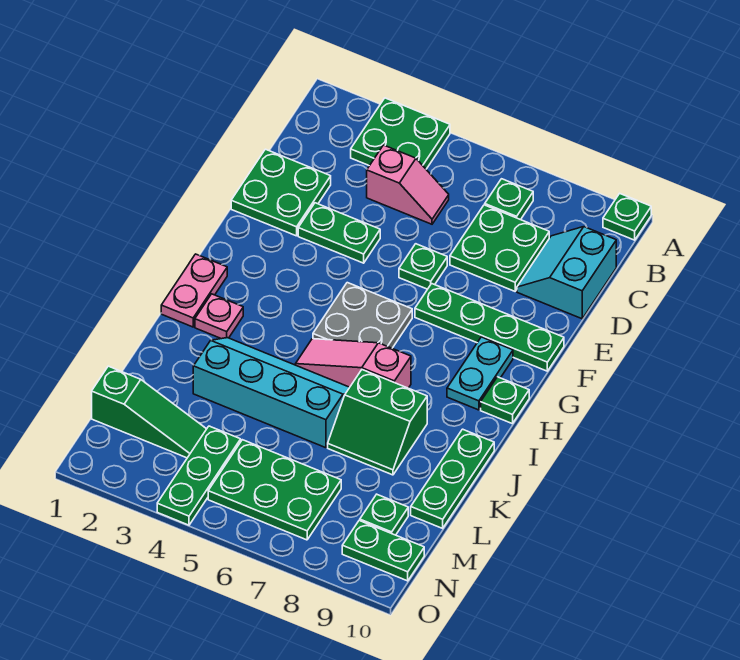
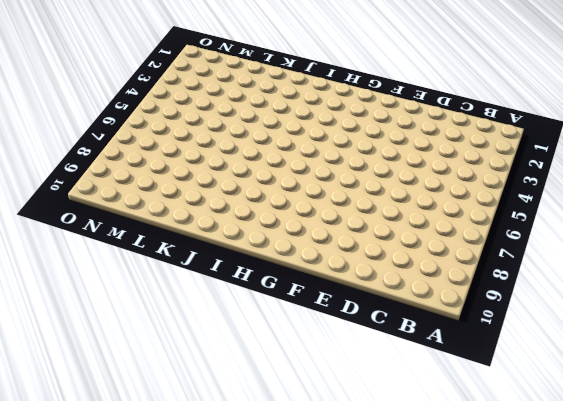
none -> green 2x2 plate [351,98,450,169]
none -> green 1x1 plate [603,193,651,240]
none -> green 1x1 plate [485,179,533,220]

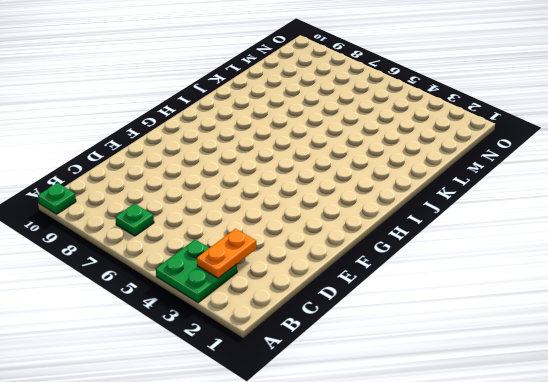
orange 1x2 plate [197,229,256,278] -> none
none -> pink 1x2 slope [367,145,449,224]
none -> green 2x2 plate [450,205,549,291]
none -> cyan 2x2 slope [517,227,616,319]

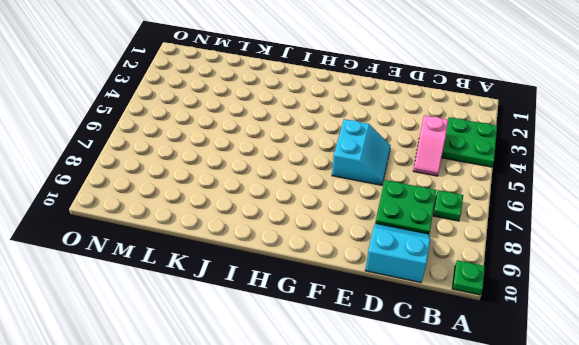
cyan 2x2 slope [332,119,391,185] -> green 1x1 plate [399,244,447,289]
none -> green 2x2 plate [231,149,331,236]
none -> green 1x2 plate [298,203,380,263]
none -> green 1x4 plate [415,284,564,371]

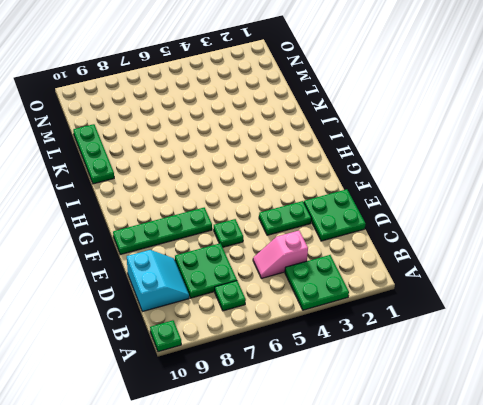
none -> grey 2x2 plate [313,283,412,348]
none -> cyan 1x2 plate [447,337,513,410]
none -> pink 1x2 plate [161,254,227,327]

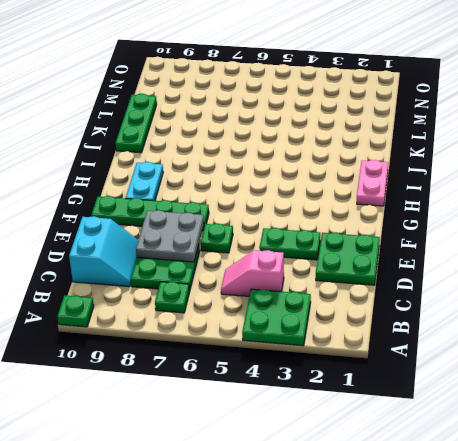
grey 2x2 plate [136,210,204,262] -> grey 2x2 plate moved to [313,283,412,348]
none -> green 1x1 plate [481,377,529,424]
none -> pink 1x1 plate [195,294,243,339]
none -> pink 1x3 slope [295,339,411,388]

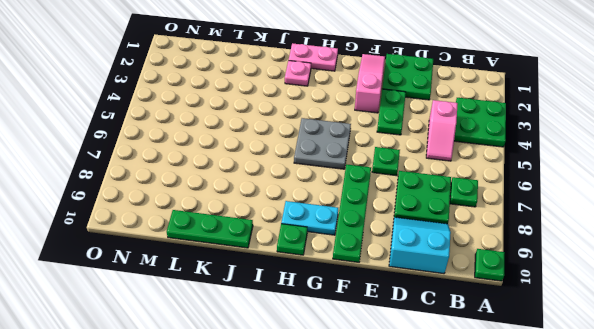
pink 1x3 slope [355,54,385,113] -> pink 1x3 slope moved to [295,339,411,388]
none -> cyan 2x4 slope [193,338,350,448]
none -> green 2x2 slope [328,370,427,475]
none -> green 1x3 slope [92,366,206,458]

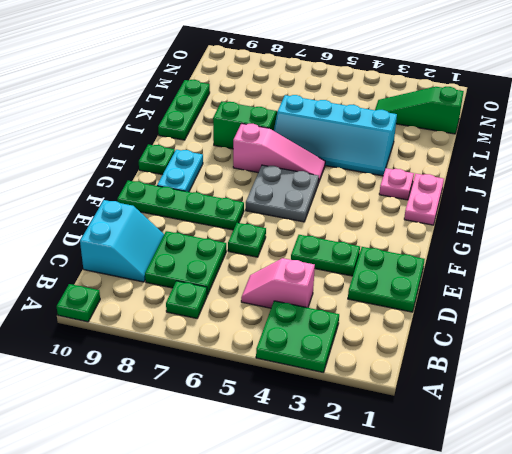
none -> green 1x3 plate [157,426,241,525]
none -> green 2x3 plate [208,440,341,540]
none -> green 1x1 plate [360,494,408,535]

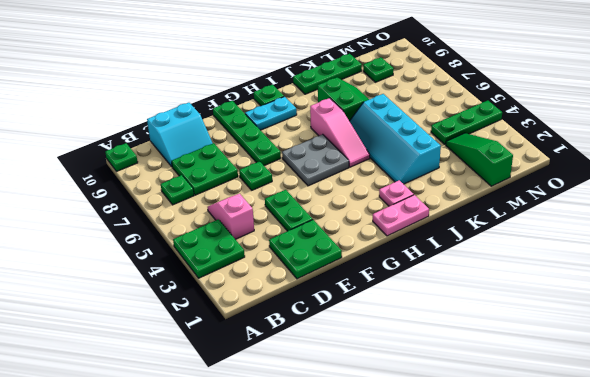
none -> green 2x3 plate [208,440,341,540]
none -> green 1x2 plate [342,520,424,581]

